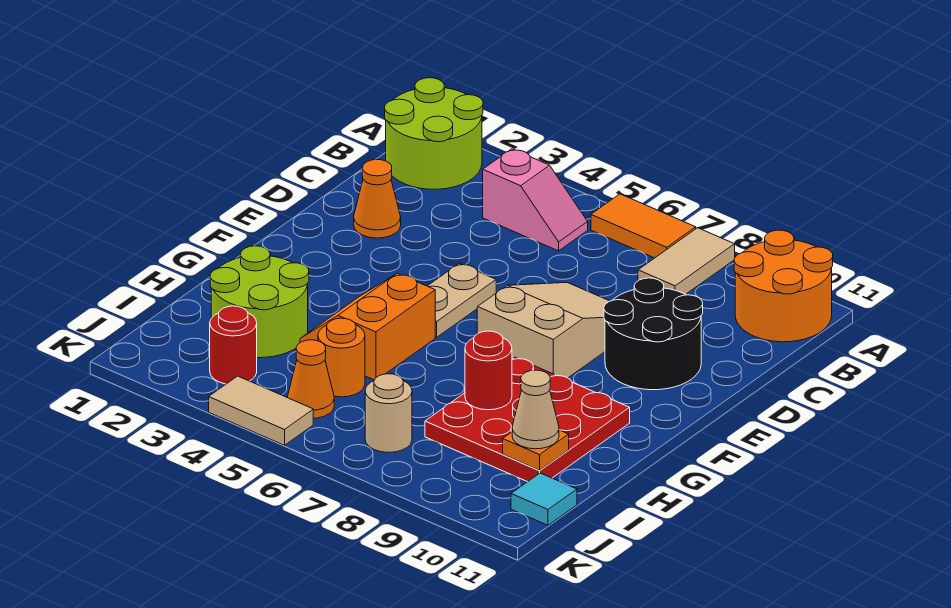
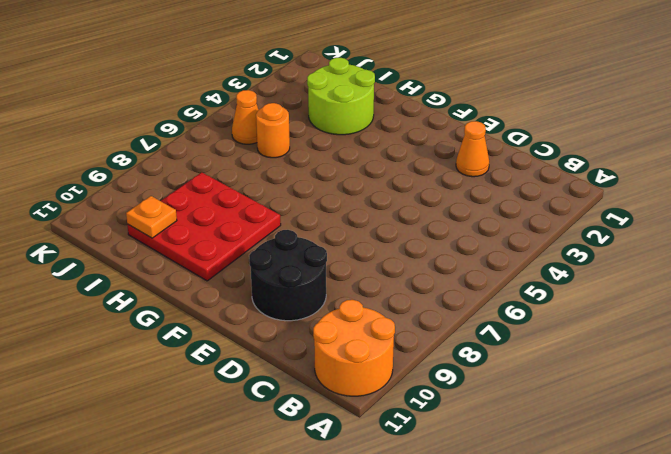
none -> lime 2x2 round brick [385,78,483,189]
none -> orange 1x2 tile [591,194,696,258]
none -> tan 1x2 tile [638,228,735,294]

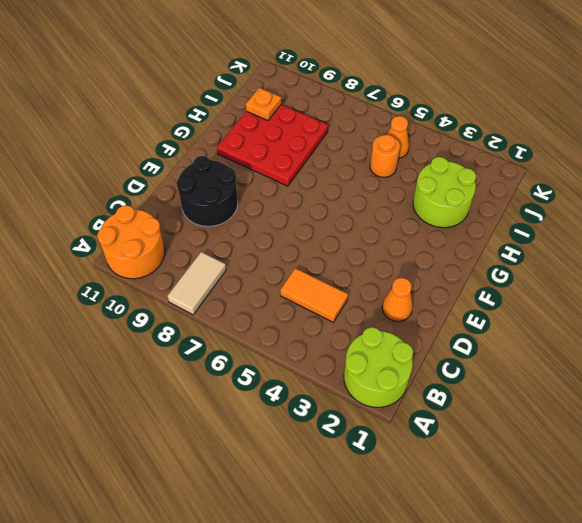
orange 1x2 tile [280,268,348,322] -> orange 1x2 tile moved to [591,194,696,258]
none -> pink 1x2 slope [483,149,588,251]
none -> tan 2x3 slope [477,283,609,378]
none -> tan 1x2 plate [428,263,496,337]

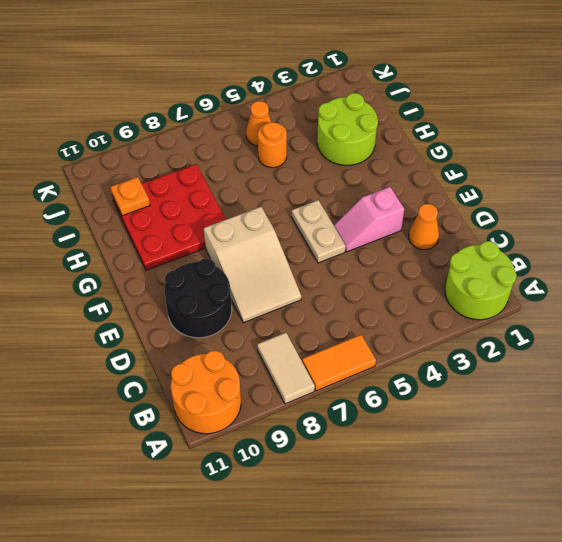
pink 1x2 slope [334,187,404,252] -> pink 1x2 slope moved to [483,149,588,251]
none -> orange 2x2 slope [300,273,435,380]
none -> red 1x1 round brick [210,306,257,384]
none -> tan 1x1 round brick [365,374,412,452]

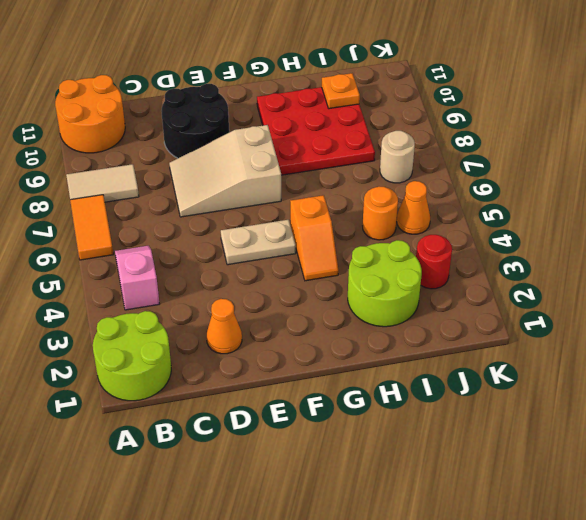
orange 1x2 slope [290,195,339,281] -> orange 2x2 slope [300,273,435,380]
none -> cyan 1x1 tile [511,473,577,525]
none -> tan 1x2 tile [209,376,313,445]
none -> red 1x1 round brick [465,331,512,410]

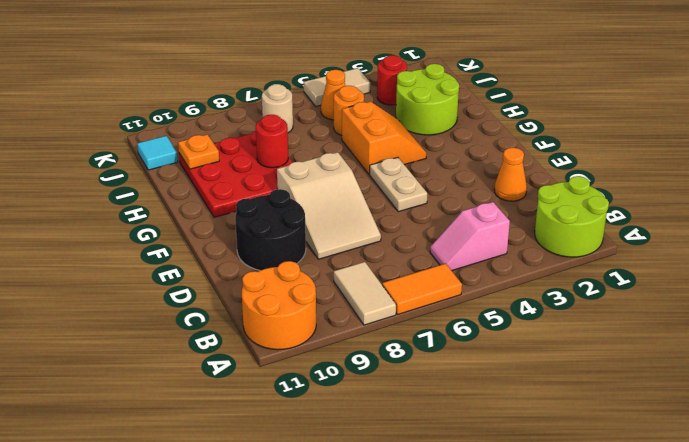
none -> tan 1x1 cone [512,370,559,449]

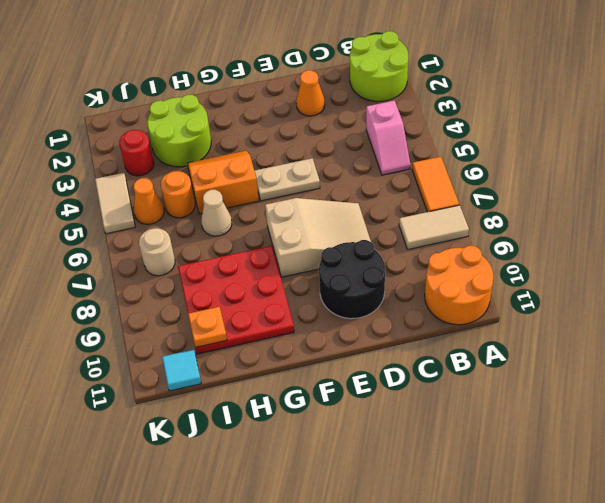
tan 1x1 cone [201,190,232,236] -> tan 1x1 cone moved to [512,370,559,449]
none -> red 1x1 round brick [465,331,512,410]

